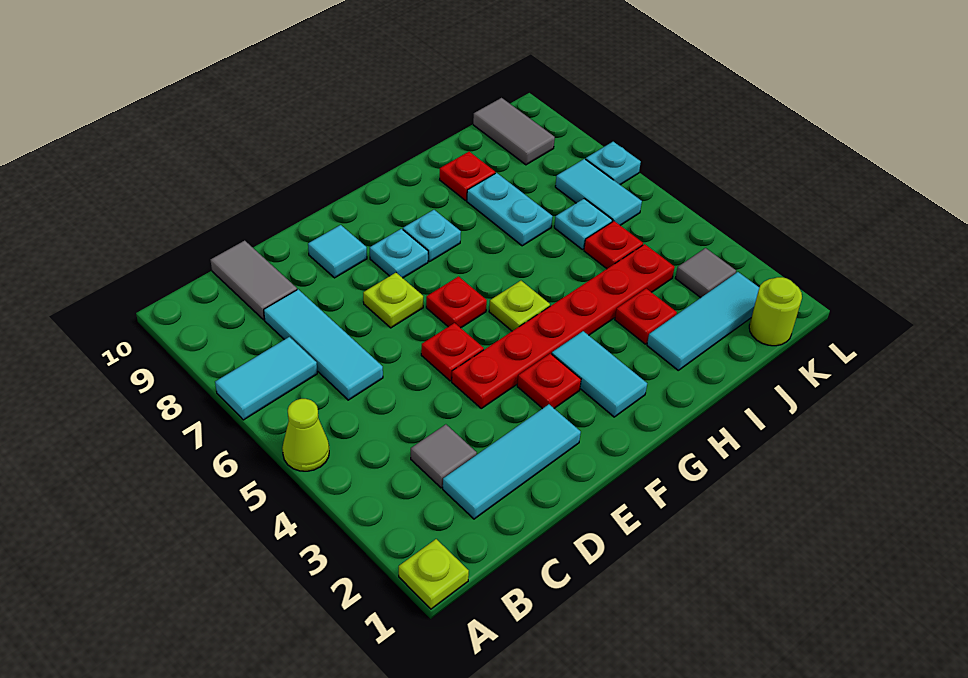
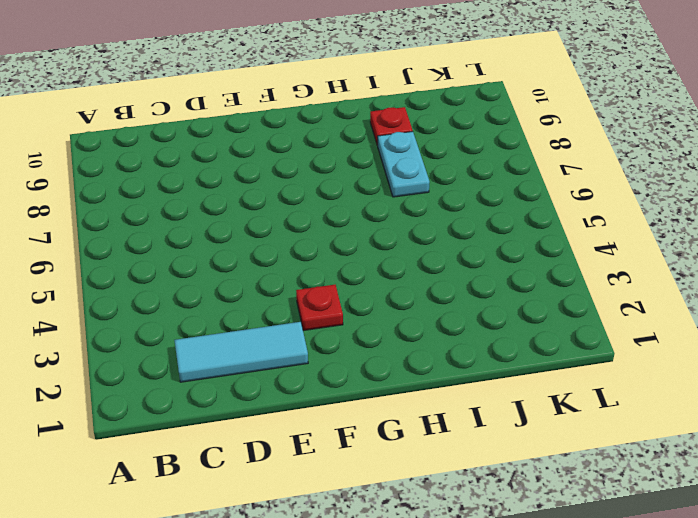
none -> lime 1x1 plate [399,539,469,609]
none -> lime 1x1 cone [282,399,329,471]
none -> cyan 1x2 tile [215,337,317,420]

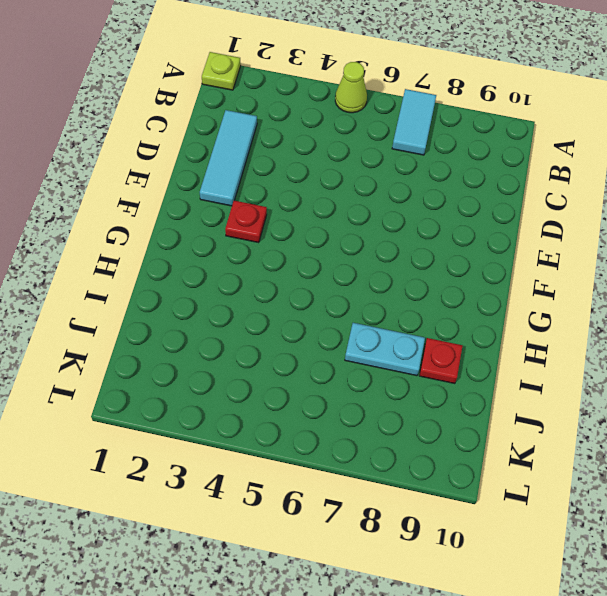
none -> grey 1x1 tile [411,424,477,488]
none -> cyan 1x3 tile [264,289,383,400]
none -> grey 1x2 tile [211,241,297,320]

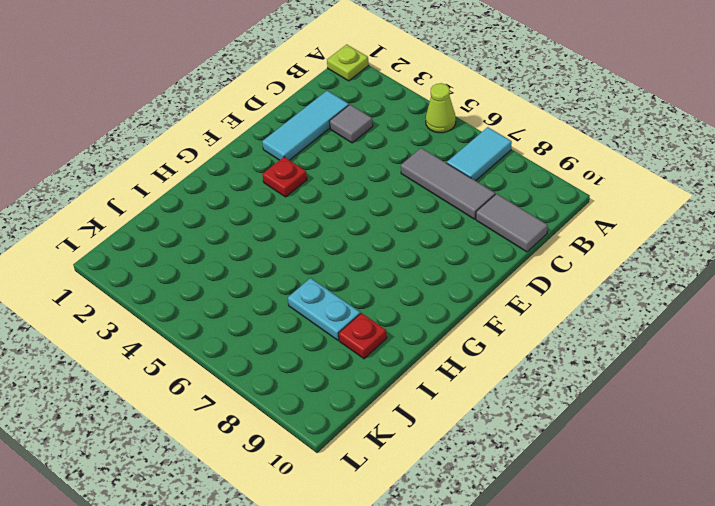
grey 1x3 tile [401,148,495,219] -> cyan 1x3 tile [264,289,383,400]
none -> red 1x6 plate [452,244,675,408]
none -> red 1x1 plate [421,323,484,381]
none -> lime 1x1 plate [363,273,423,328]

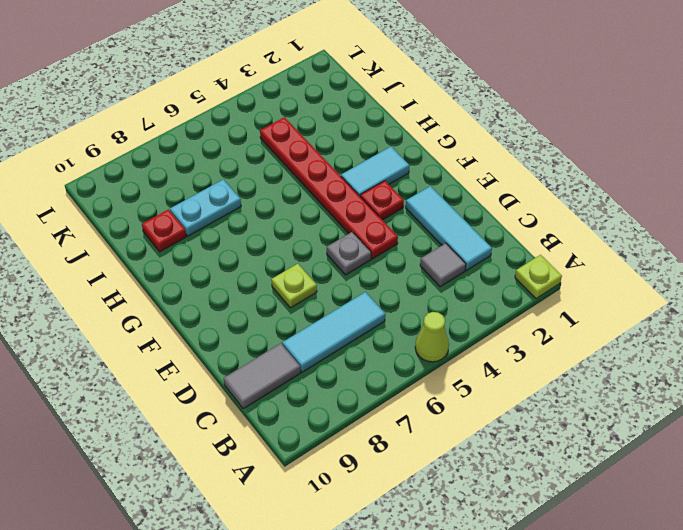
grey 1x1 plate [327,232,371,275] -> red 1x1 plate [421,323,484,381]
none -> cyan 1x2 tile [215,337,317,420]
none -> cyan 1x1 tile [308,225,367,278]
none -> red 1x1 plate [426,277,487,328]

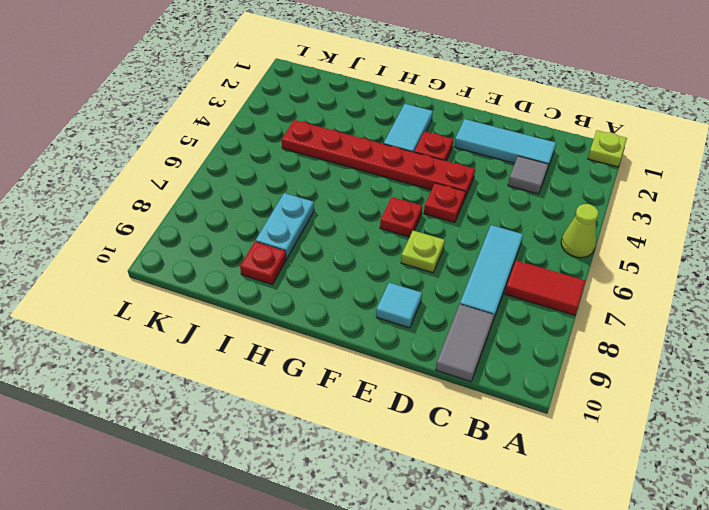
red 1x2 tile [505,260,585,315] -> cyan 1x2 tile [215,337,317,420]
none -> cyan 1x1 plate [370,229,428,278]
none -> lime 1x1 plate [489,281,550,331]
none -> cyan 1x1 plate [403,210,461,261]

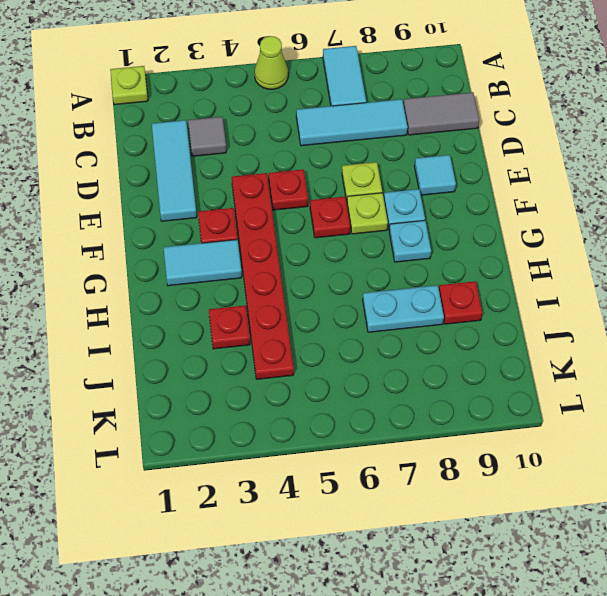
lime 1x1 plate [347,193,388,234] -> lime 1x1 plate moved to [489,281,550,331]
none -> cyan 1x3 tile [647,272,759,370]
none -> red 1x1 plate [584,221,643,269]
none -> cyan 1x1 plate [554,199,612,250]

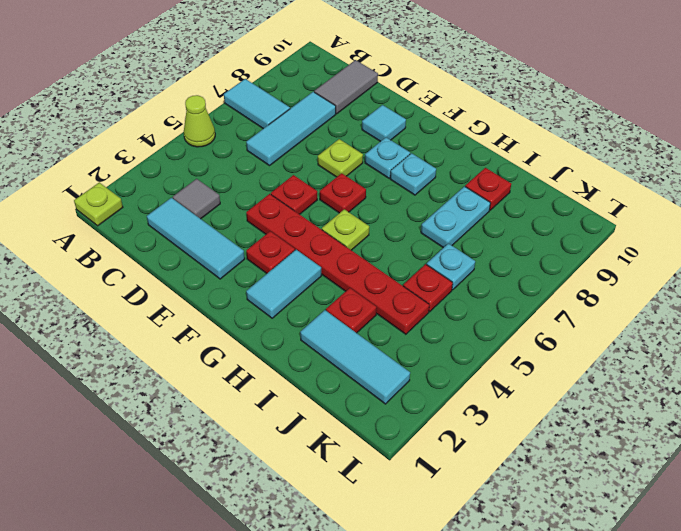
none -> lime 1x1 round brick [749,277,802,346]
none -> grey 1x1 tile [675,248,736,298]
none -> cyan 1x2 tile [555,159,642,225]

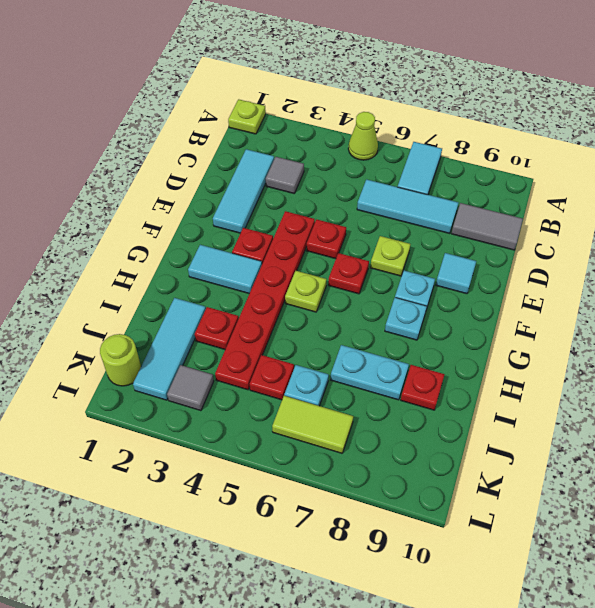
lime 1x2 tile [272,396,353,453] -> cyan 1x2 tile [555,159,642,225]
none -> grey 1x2 tile [473,98,555,165]
none -> cyan 1x1 plate [586,142,641,185]

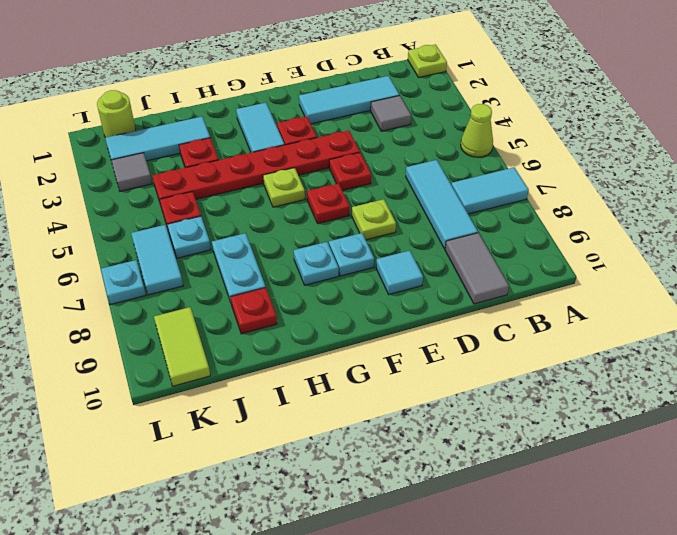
lime 1x2 tile [154,307,210,386] -> grey 1x2 tile [473,98,555,165]

